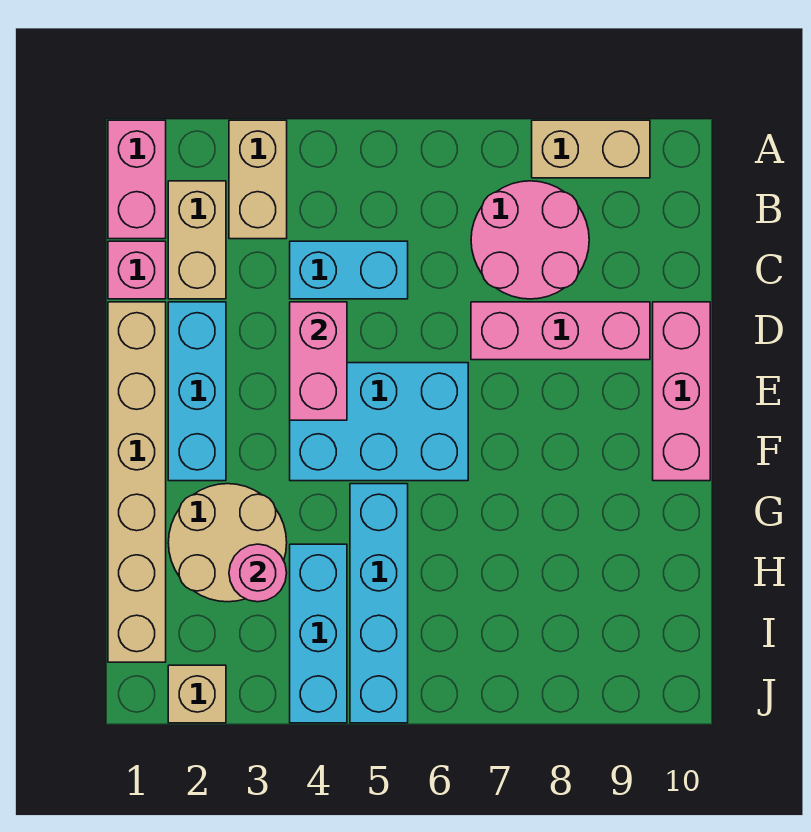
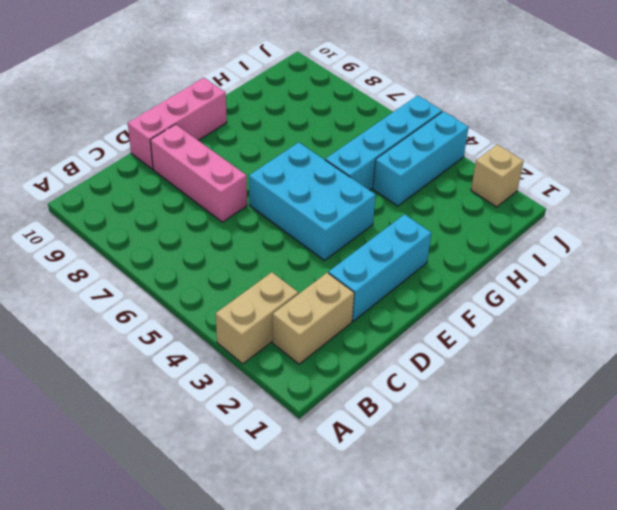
none -> pink 1x2 brick [108,120,166,239]
none -> tan 1x2 brick [532,120,650,178]
none -> pink 2x2 round brick [471,181,589,299]

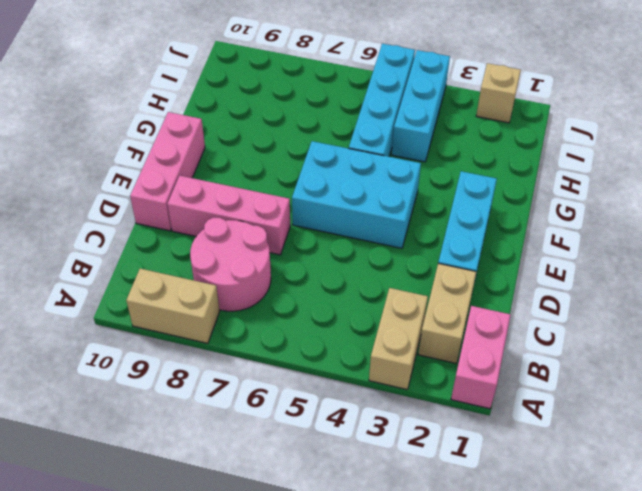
none -> pink 1x1 brick [108,241,166,299]
none -> cyan 1x2 brick [290,241,408,299]
none -> tan 1x6 brick [108,302,166,662]

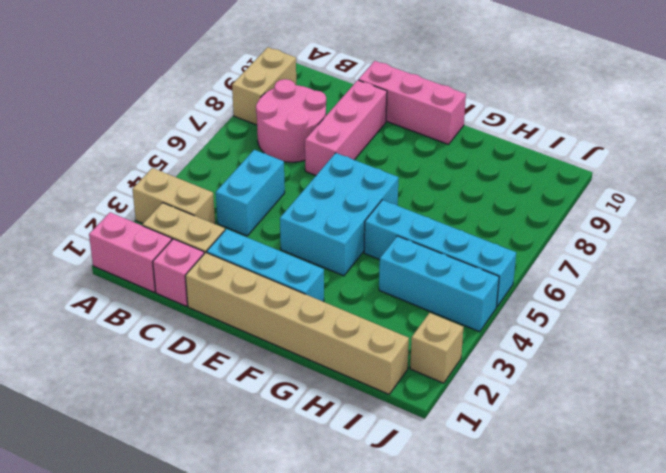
none -> tan 2x2 round brick [168,484,287,602]
none -> pink 1x2 brick [290,302,347,420]
none -> pink 1x1 round brick [229,544,287,602]

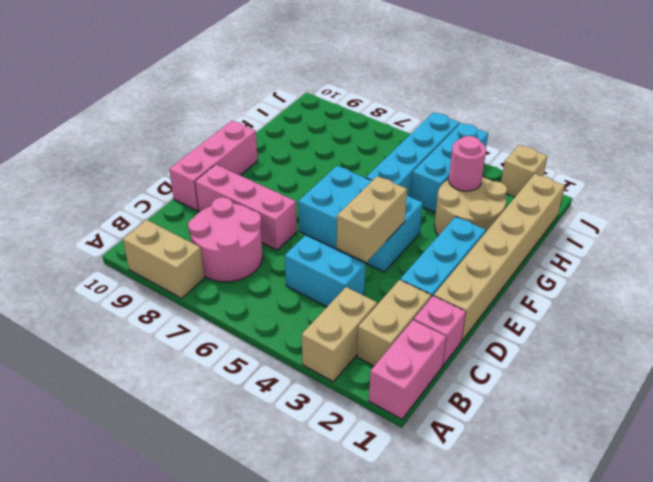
tan 1x2 brick [337,176,407,262] -> pink 1x2 brick [290,302,347,420]

